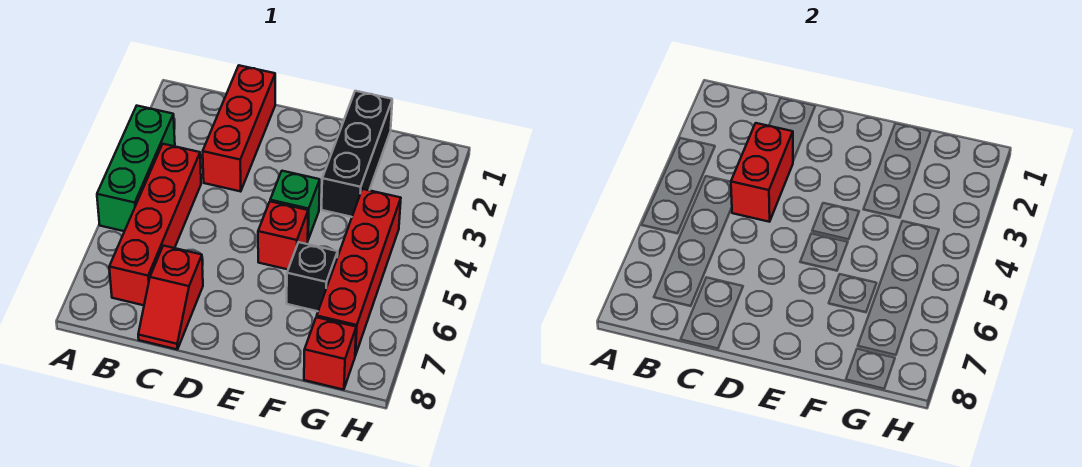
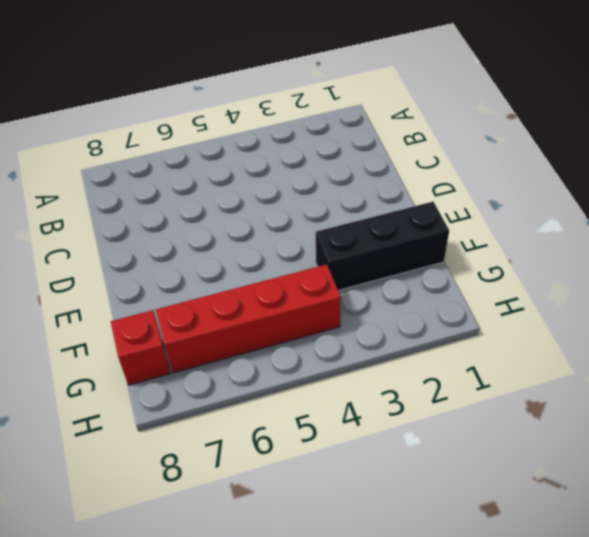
none -> green 1x3 brick [97,106,175,231]
none -> red 1x4 brick [109,144,201,305]

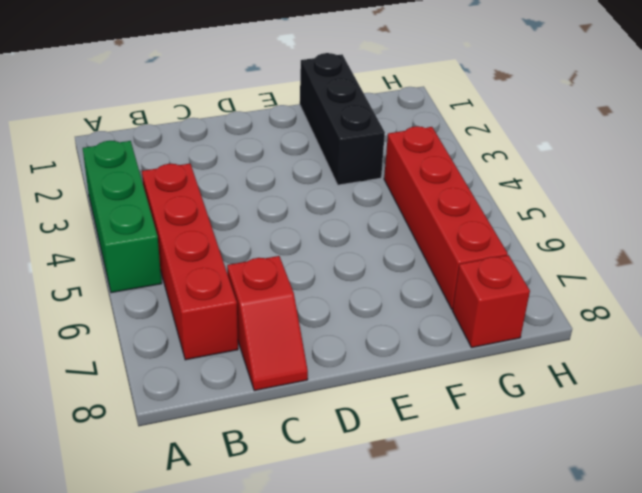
none -> red 1x3 brick [203,65,275,191]
none -> green 1x1 brick [270,171,320,239]

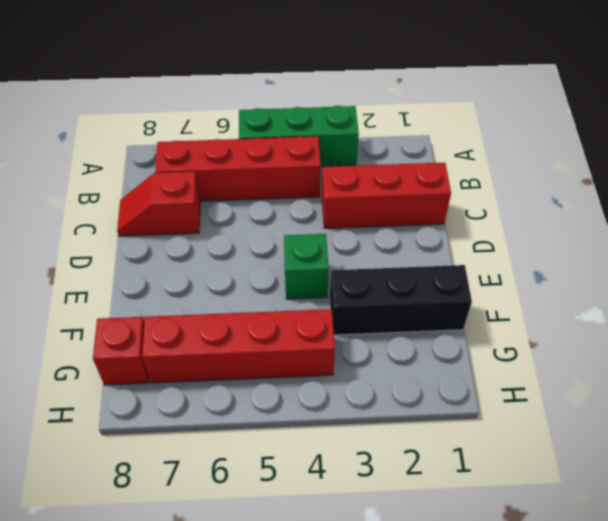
none -> red 1x1 brick [258,201,308,269]
none -> black 1x1 brick [287,242,338,311]

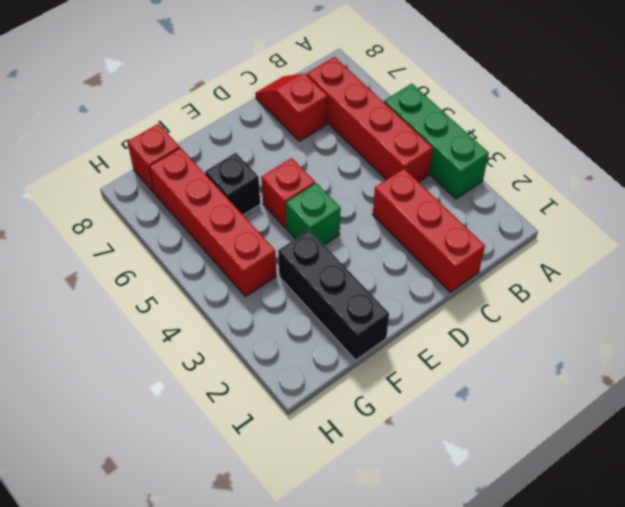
none -> red 1x2 brick [731,123,793,222]

